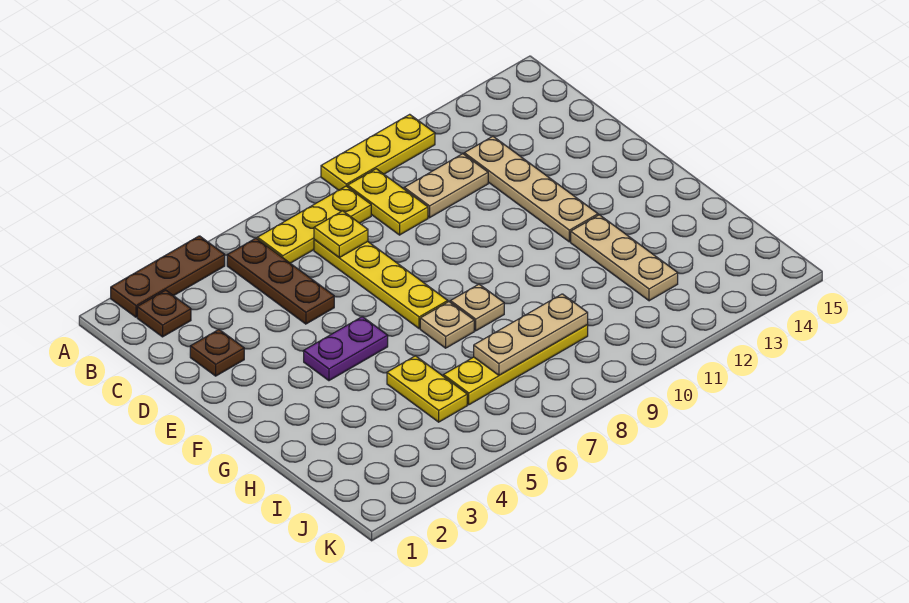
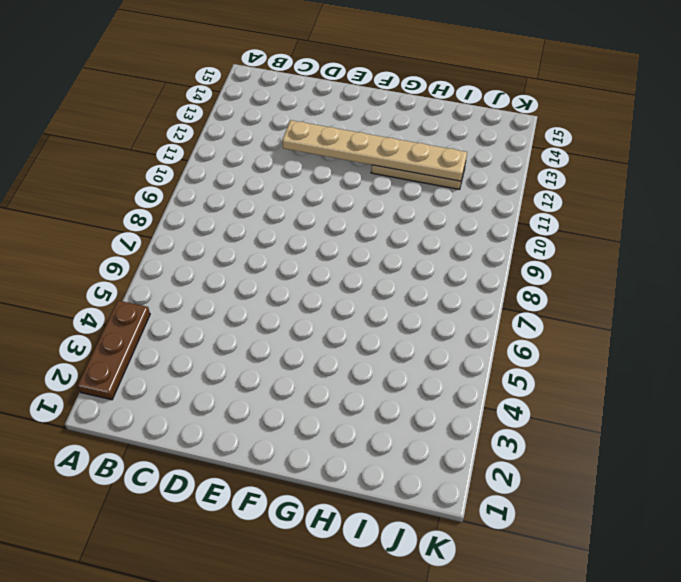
tan 1x6 plate [282,120,467,181] -> none
none -> yellow 1x3 plate [321,114,435,190]
none -> brown 1x1 plate [137,290,191,337]
none -> brown 1x3 plate [227,238,334,324]

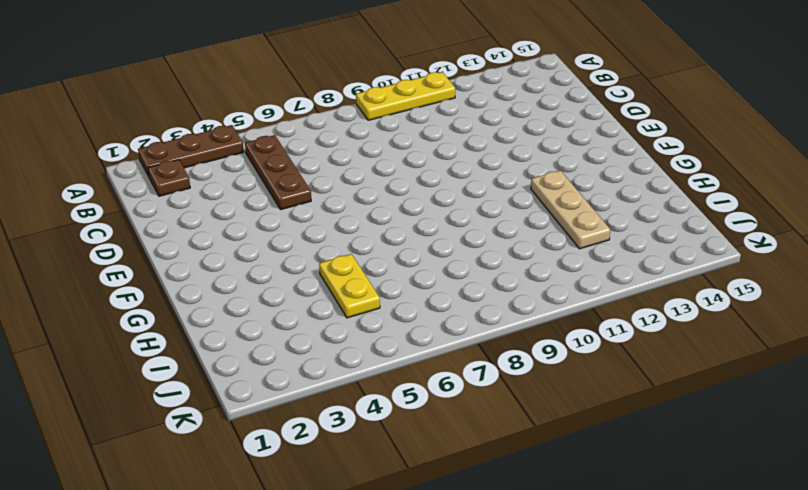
none -> yellow 1x3 plate [257,186,371,263]
none -> yellow 1x2 plate [348,169,428,235]
none -> yellow 1x4 plate [314,239,448,329]

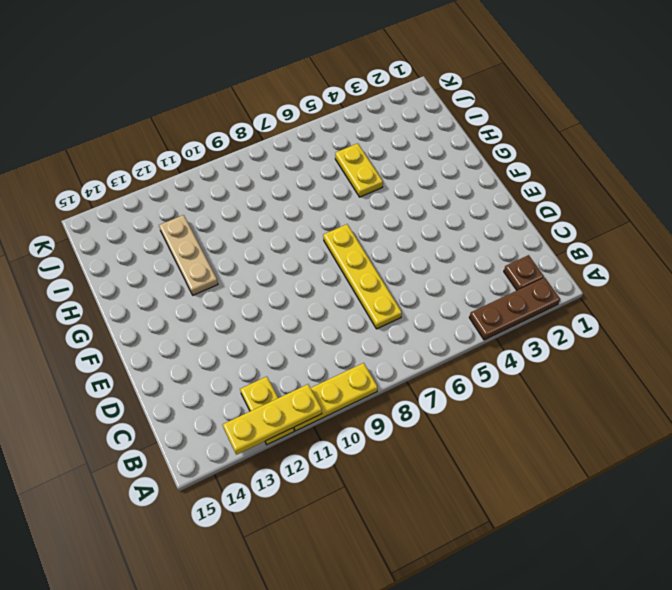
yellow 1x3 plate [223,384,322,455] -> yellow 1x3 plate moved to [257,186,371,263]
yellow 1x2 plate [240,377,294,445] -> yellow 1x2 plate moved to [348,169,428,235]
none -> brown 1x3 plate [227,238,334,324]
none -> tan 1x2 plate [404,154,488,218]
none -> tan 1x4 plate [464,136,598,242]

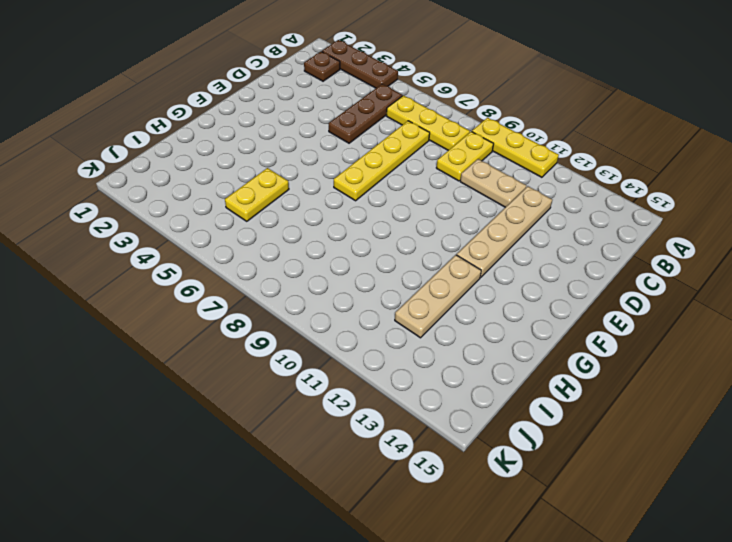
none -> brown 1x1 plate [190,329,244,376]
none -> purple 1x2 plate [304,317,388,381]
none -> tan 1x1 plate [420,302,474,348]

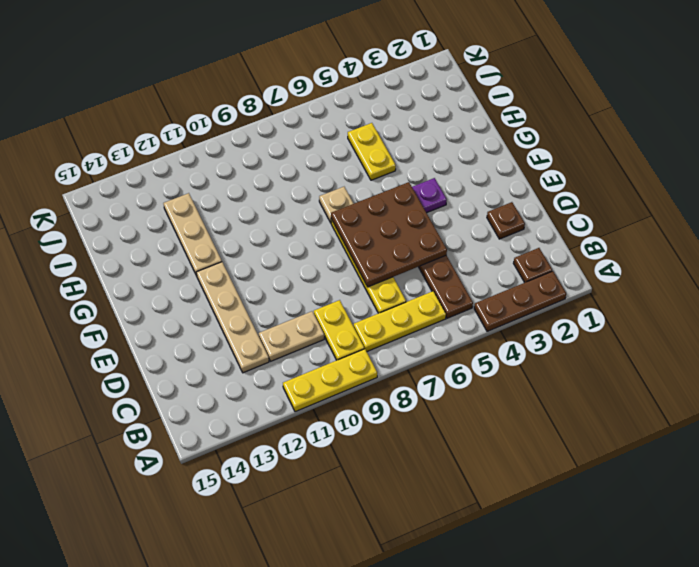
brown 3x3 plate [331,182,447,287] -> none
none -> tan 1x1 plate [450,284,504,331]
none -> yellow 1x4 plate [444,325,588,405]
none -> yellow 1x1 plate [314,211,368,258]

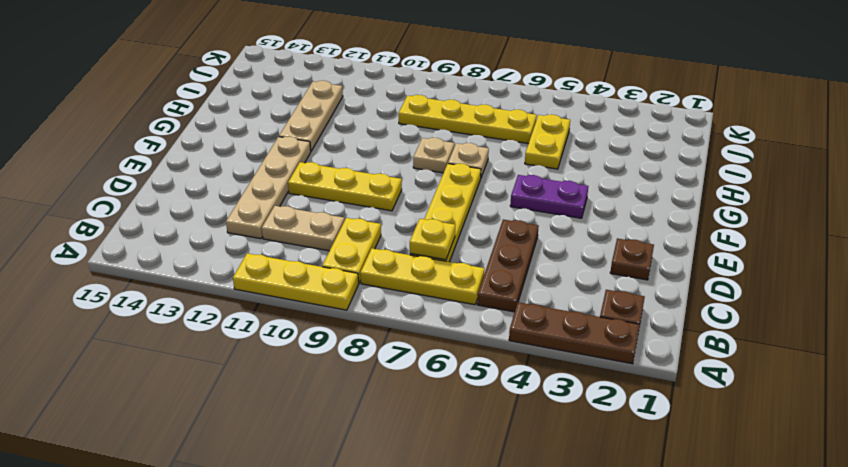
yellow 1x3 plate [288,162,402,211] -> none
none -> tan 1x3 plate [474,294,588,375]

